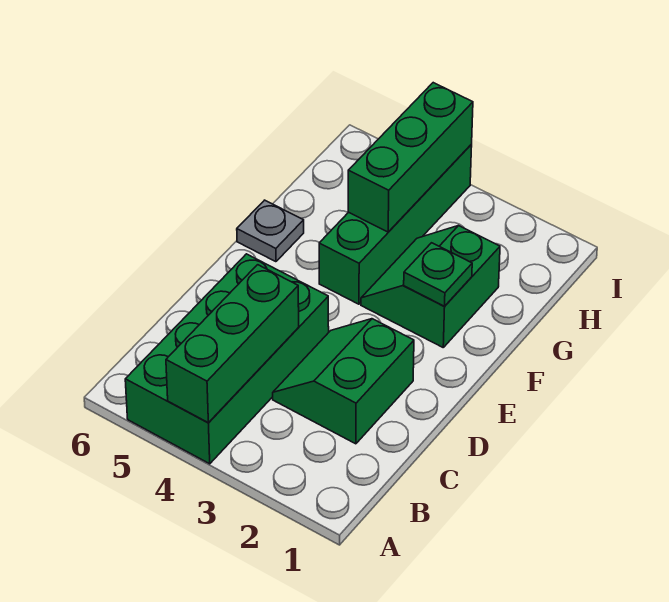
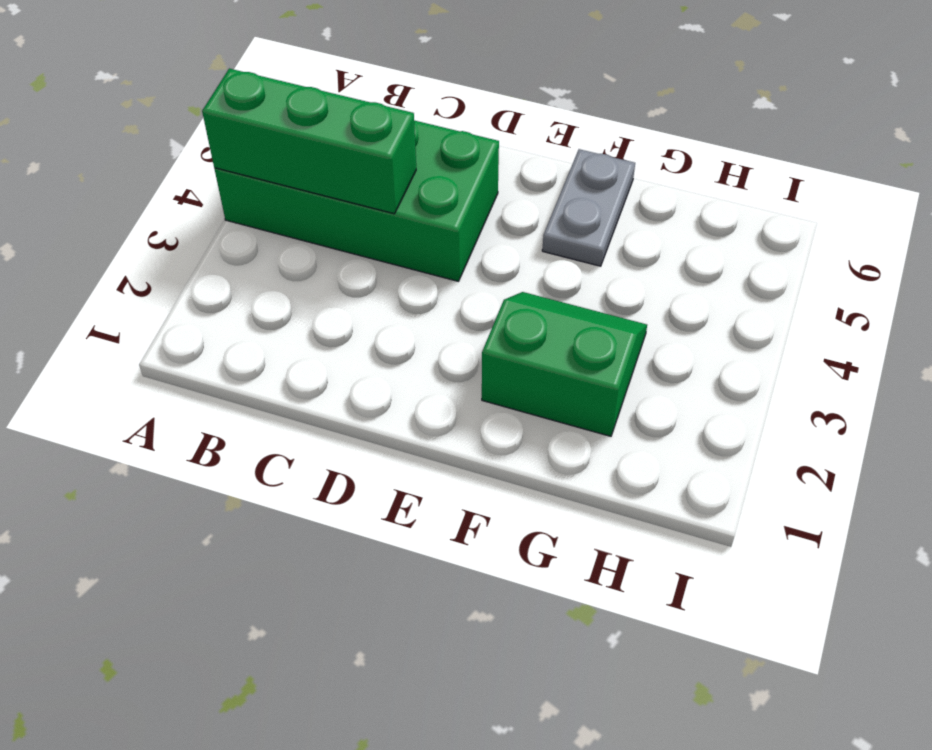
grey 1x2 plate [542,149,635,266] -> grey 1x1 plate [237,200,304,262]
none -> green 2x2 slope [273,319,414,444]
none -> green 1x4 brick [319,145,472,304]

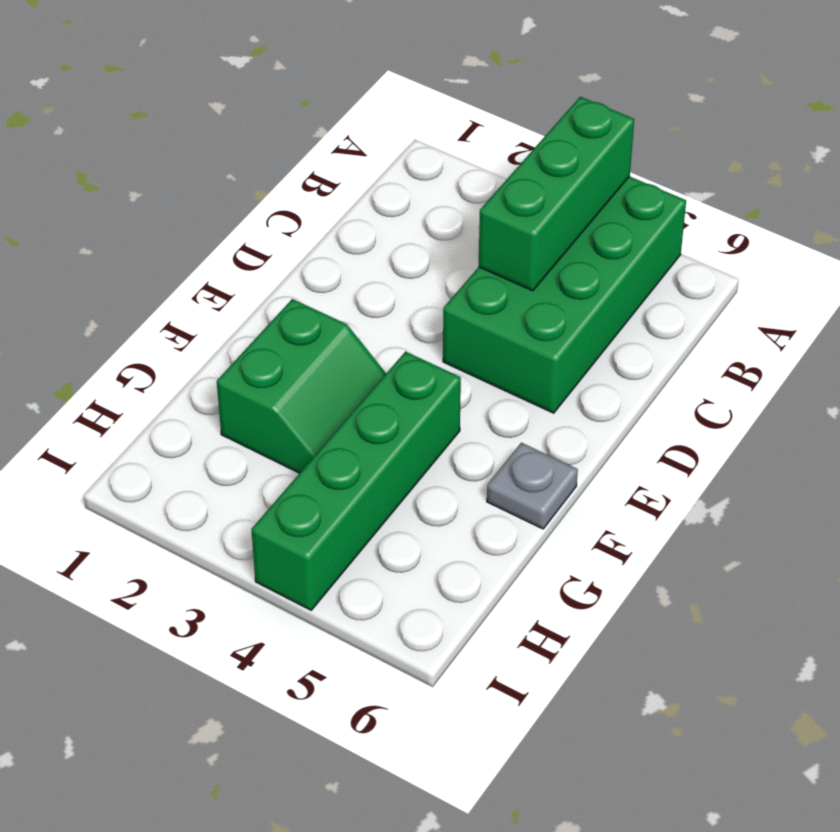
none -> green 2x2 slope [273,319,414,444]
none -> green 1x1 plate [404,243,472,306]

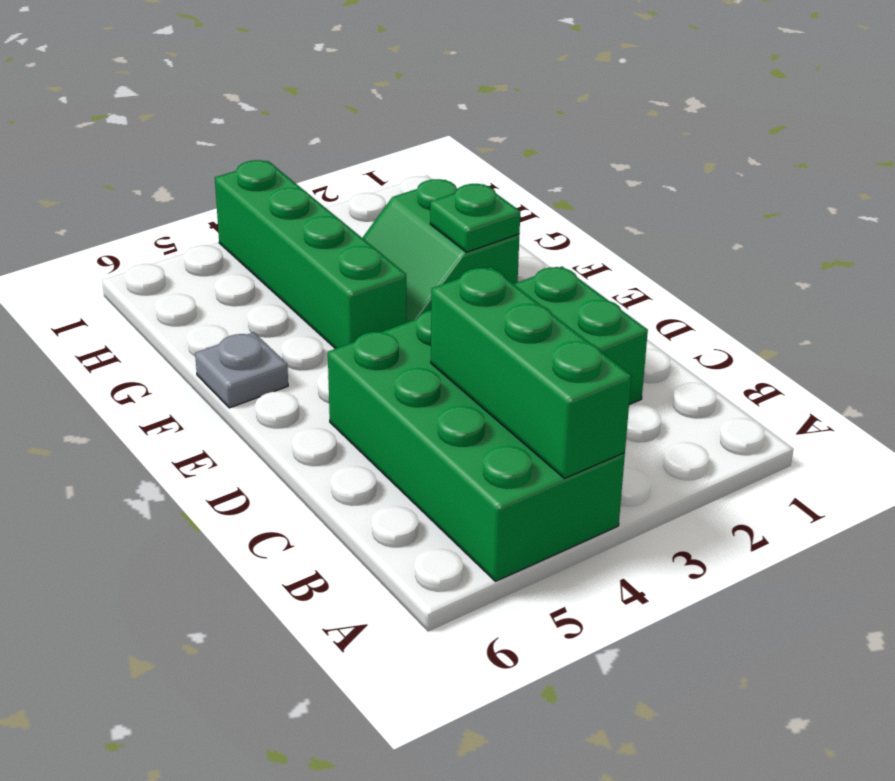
none -> green 1x3 brick [348,83,473,232]

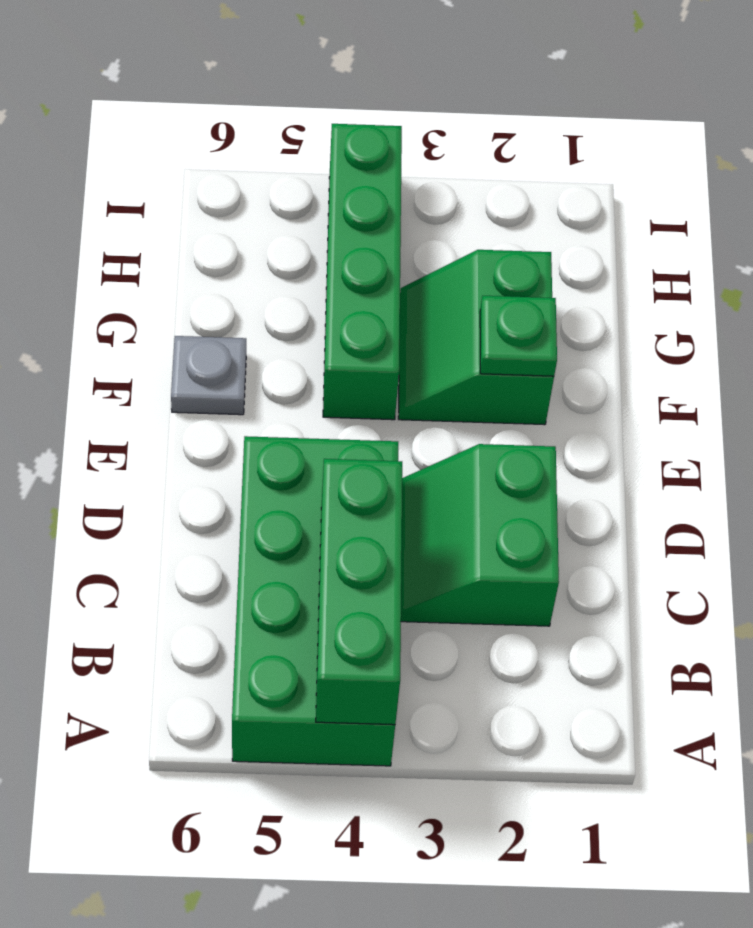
none -> green 1x3 brick [348,83,473,232]

